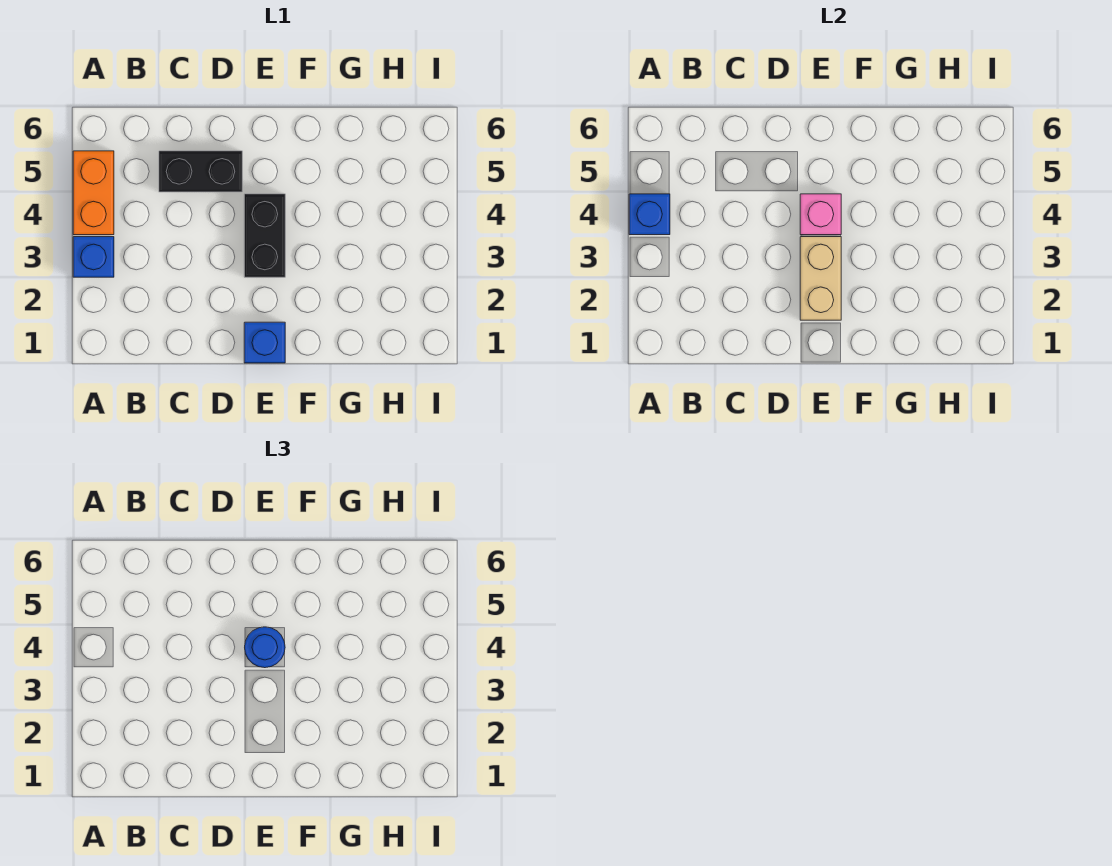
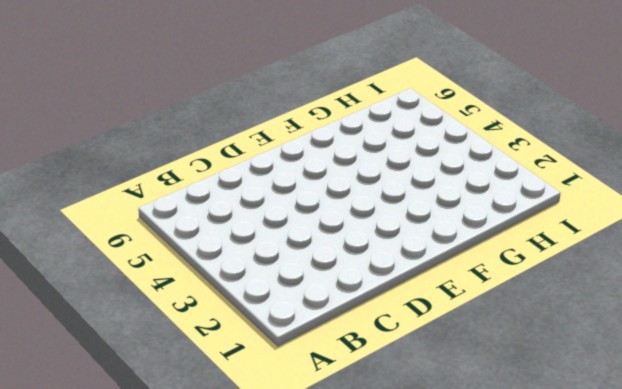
none -> blue 1x1 brick [73,237,114,277]
none -> orange 1x2 brick [73,151,114,235]

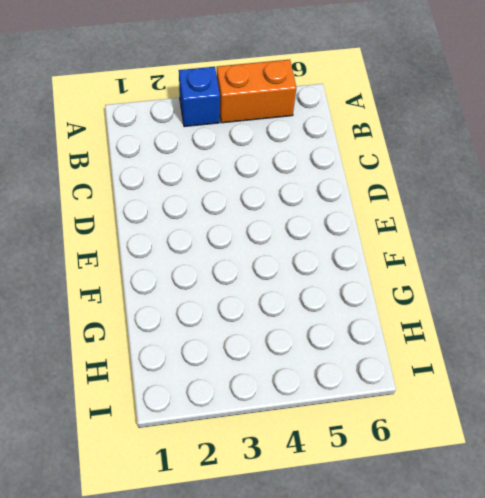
none -> black 1x2 brick [159,151,242,192]
none -> blue 1x1 brick [244,322,285,363]

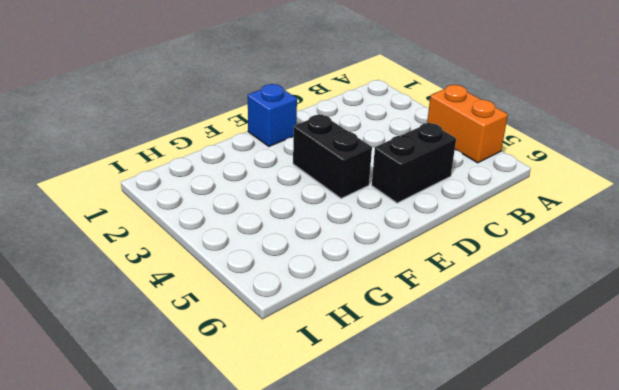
none -> blue 1x1 brick [73,237,114,277]
none -> blue 1x1 brick [629,194,670,235]

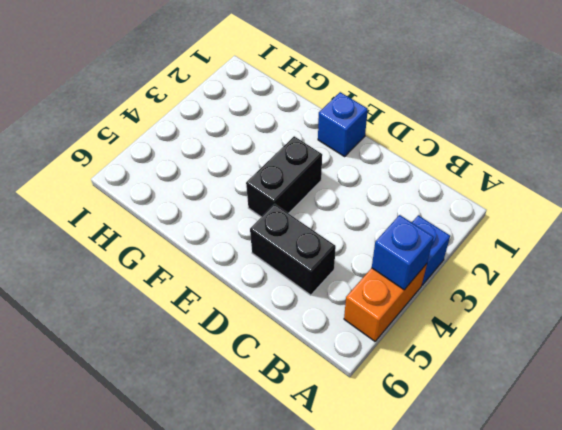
none -> tan 1x2 brick [800,237,841,320]
none -> pink 1x1 brick [800,194,841,235]

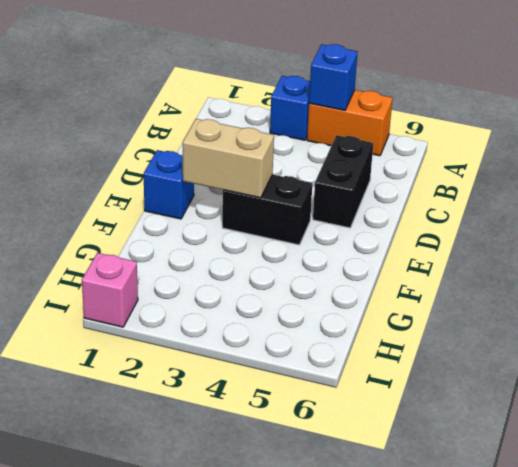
pink 1x1 brick [82,253,138,327] -> pink 1x1 brick moved to [800,194,841,235]
none -> blue 1x1 round brick [245,627,285,668]

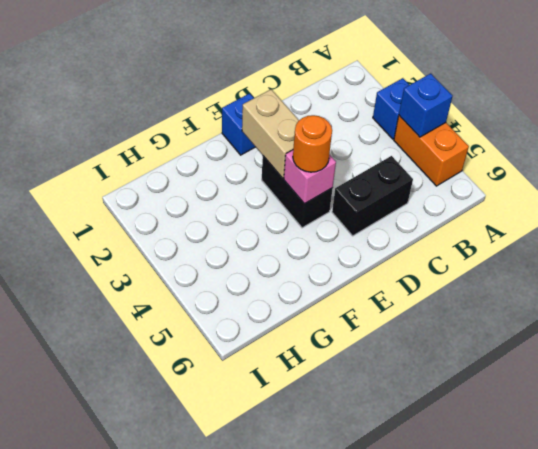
orange 1x1 round brick [293,115,332,172] -> blue 1x1 round brick [245,627,285,668]

